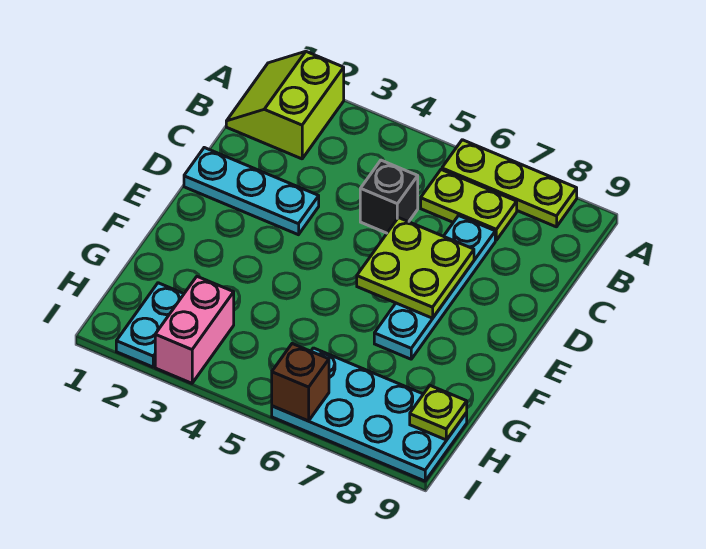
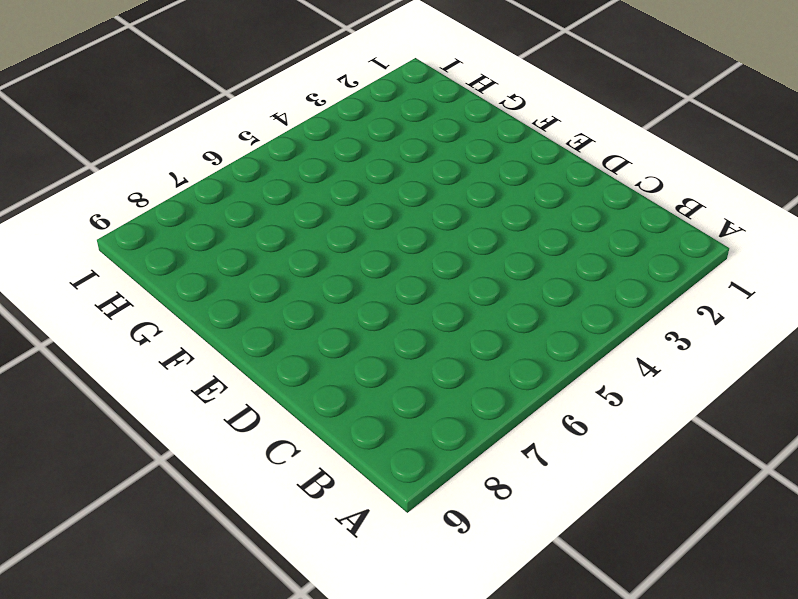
none -> lime 2x2 slope [226,52,344,159]
none -> lime 1x3 plate [442,140,577,227]
none -> lime 1x2 plate [421,170,517,240]

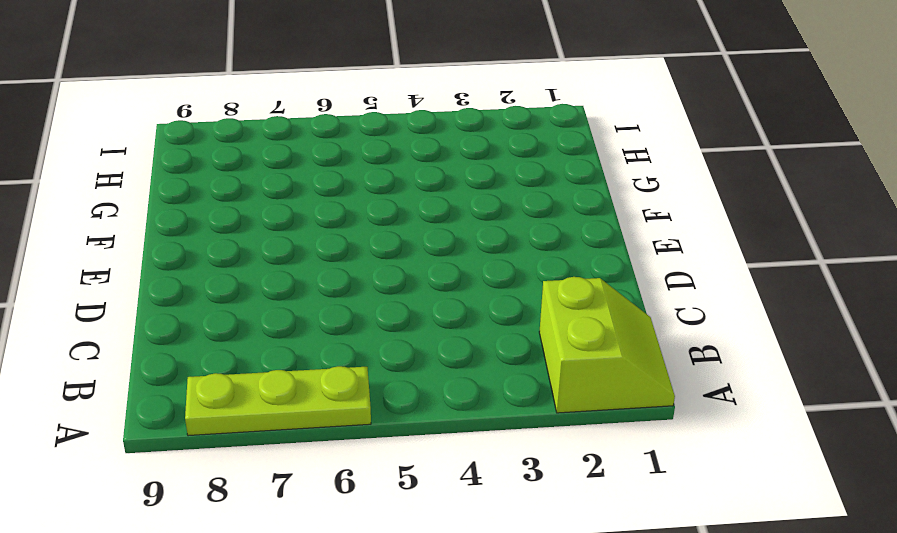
none -> lime 1x2 plate [421,170,517,240]
none -> black 1x1 brick [360,160,418,233]
none -> cyan 1x4 plate [374,216,495,359]

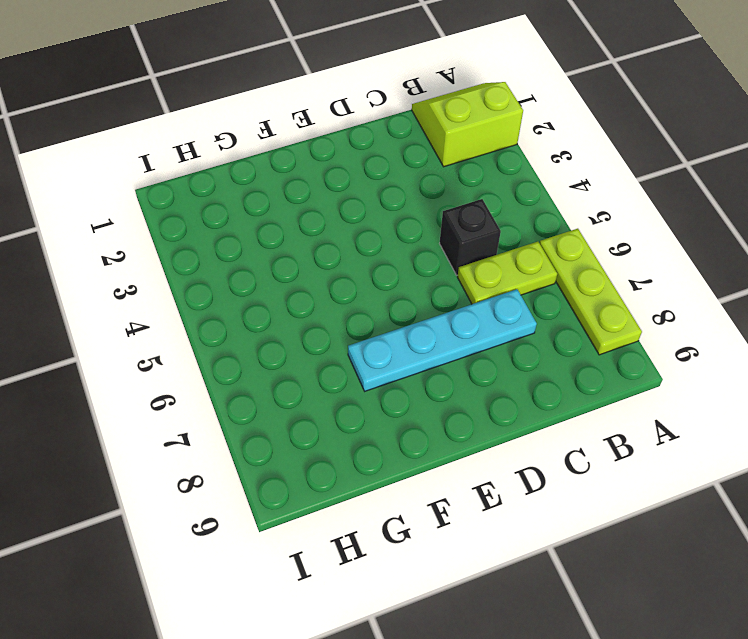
lime 1x2 plate [458,242,557,304] -> lime 1x2 plate turned to [421,170,517,240]
none -> cyan 1x3 plate [184,148,319,235]
none -> cyan 1x2 plate [116,283,184,367]
none -> pink 1x2 brick [155,277,234,383]

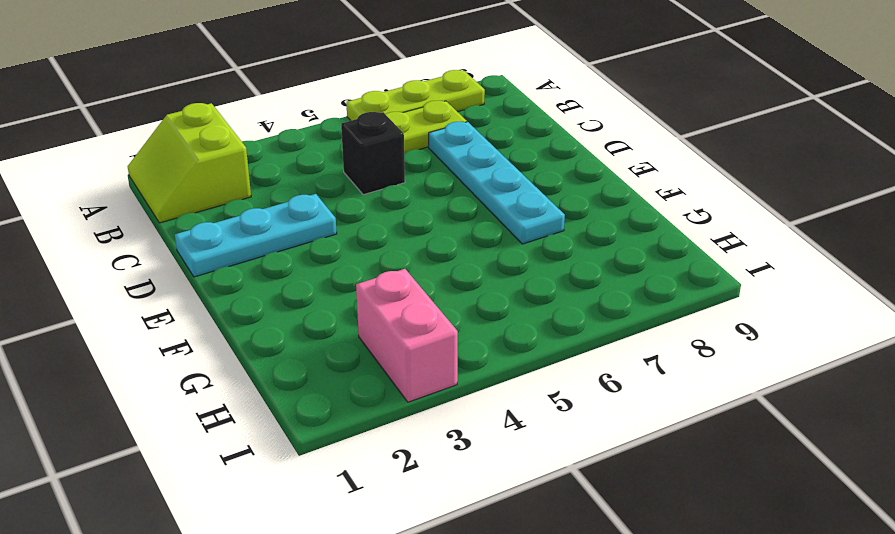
none -> cyan 1x2 plate [116,283,184,367]
none -> cyan 2x4 plate [272,348,467,481]
none -> lime 2x2 plate [357,218,474,318]

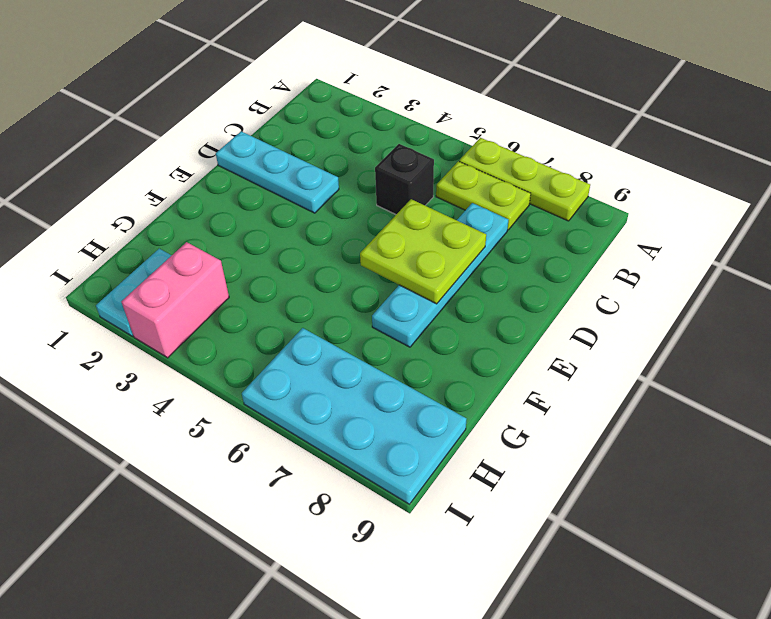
none -> lime 2x2 slope [226,52,344,159]
none -> lime 1x1 plate [410,386,467,440]
none -> brown 1x1 brick [272,344,329,421]

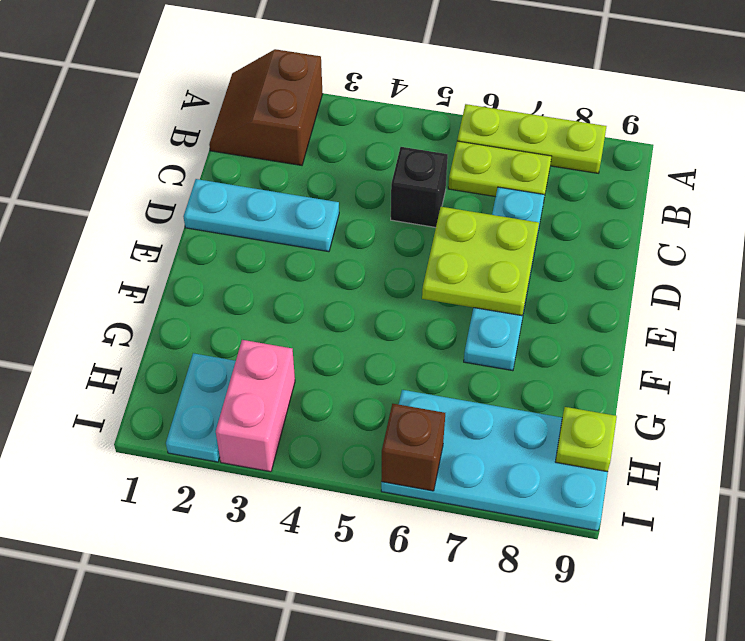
brown 2x2 slope [209,49,323,165] -> lime 2x2 slope [226,52,344,159]

